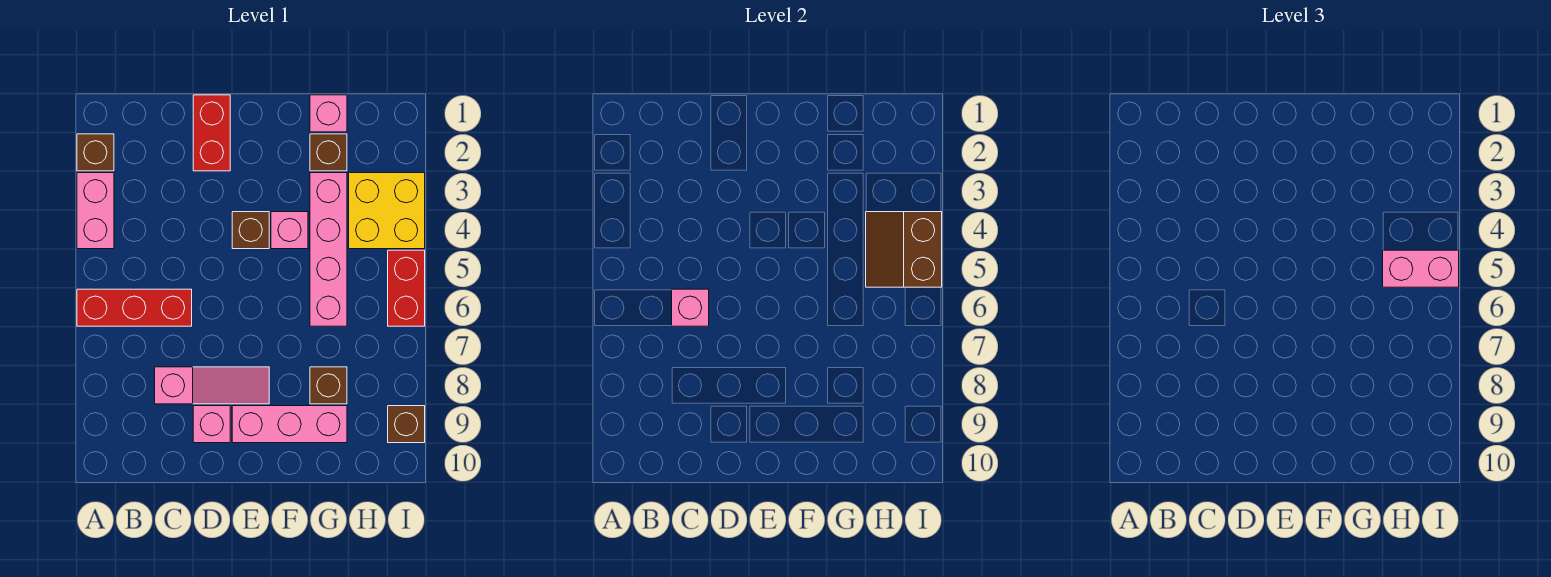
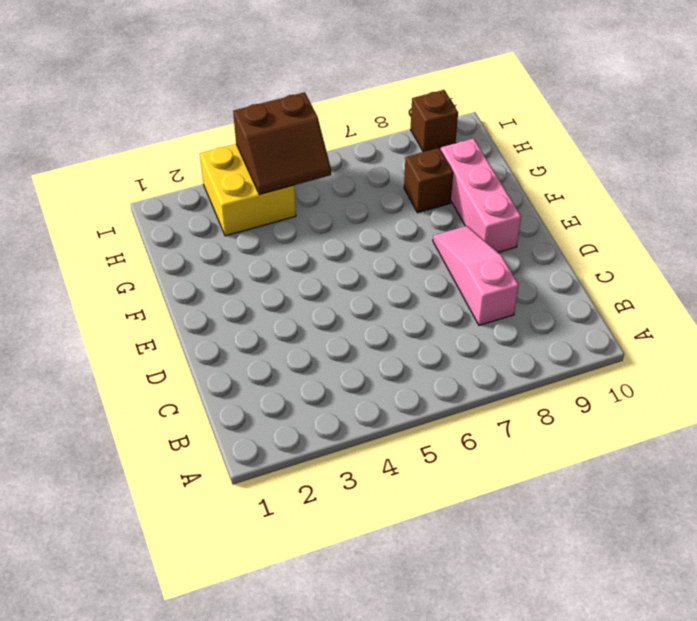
none -> brown 1x1 brick [77,134,114,171]
none -> pink 1x2 brick [77,173,114,249]
none -> red 1x3 brick [77,289,192,326]

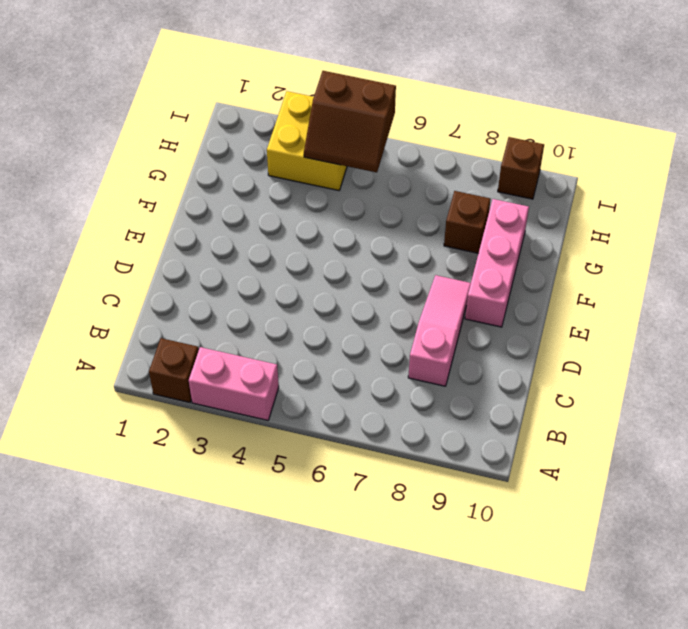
none -> red 1x3 brick [77,289,192,326]
none -> red 1x2 brick [193,95,230,171]
none -> pink 1x1 brick [193,406,230,443]

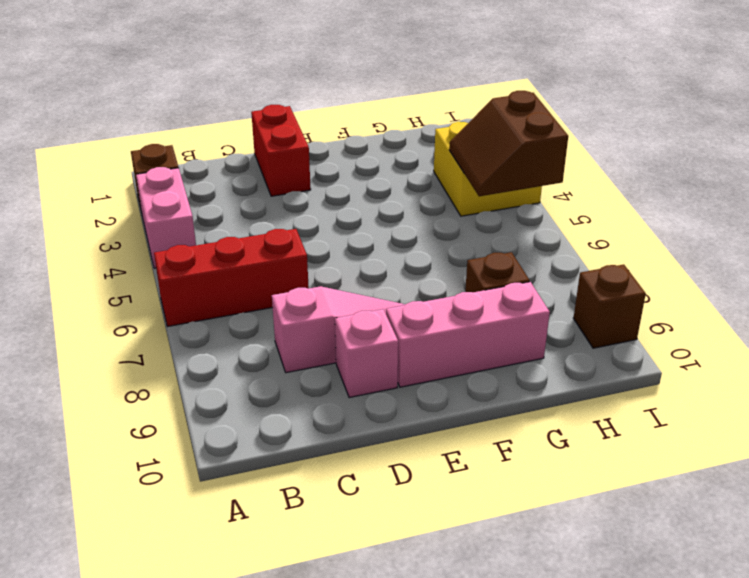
none -> brown 1x1 brick [232,212,269,249]
none -> pink 1x1 brick [271,212,308,249]
none -> pink 1x1 brick [310,95,347,132]

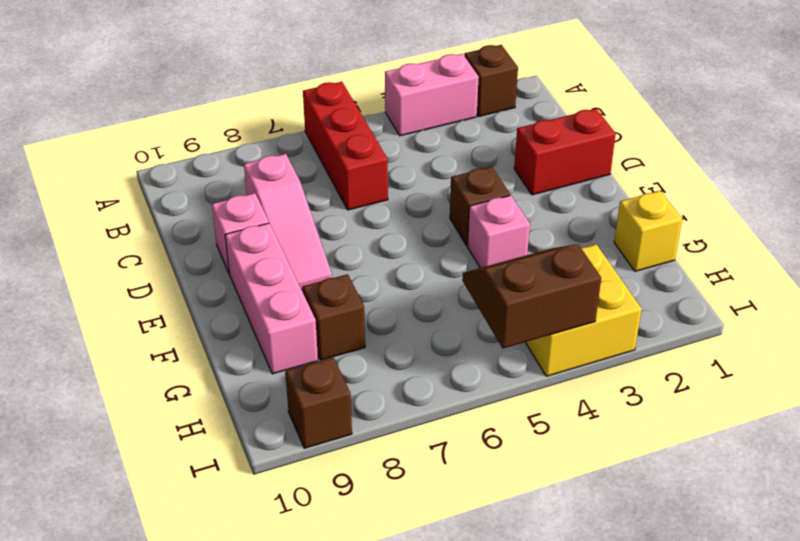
yellow 1x1 brick [614,191,682,271] -> pink 1x1 brick [310,95,347,132]
none -> brown 1x1 brick [310,134,347,171]
none -> pink 1x4 brick [310,173,347,326]
none -> red 1x2 brick [388,250,425,326]

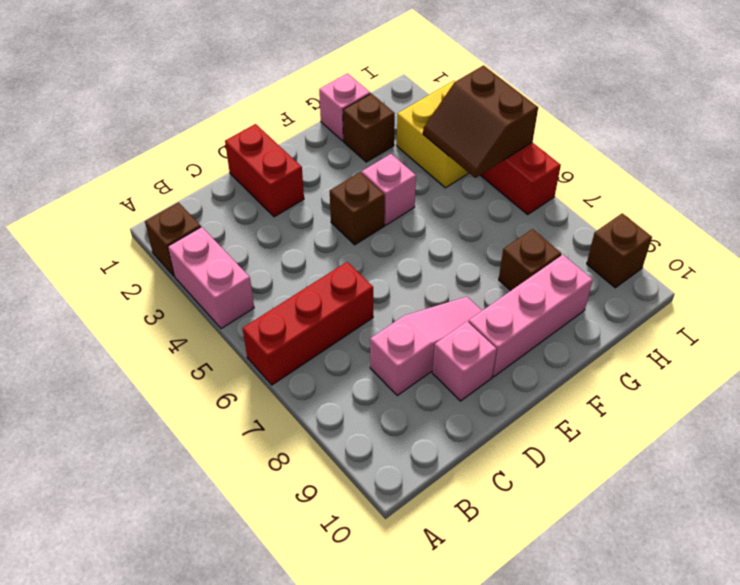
none -> pink 1x4 brick [310,173,347,326]
none -> pink 1x1 brick [672,289,709,326]
none -> pink 1x2 brick [1383,250,1459,287]

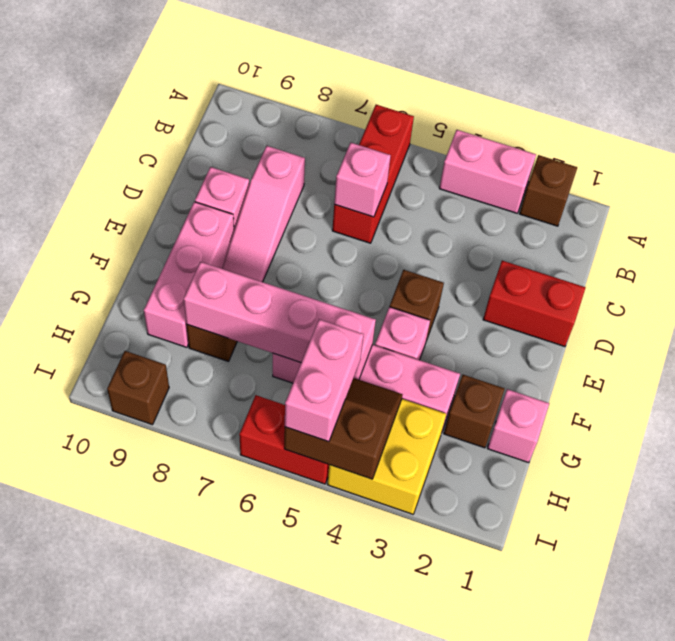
pink 1x4 brick [184,262,376,379] -> none

